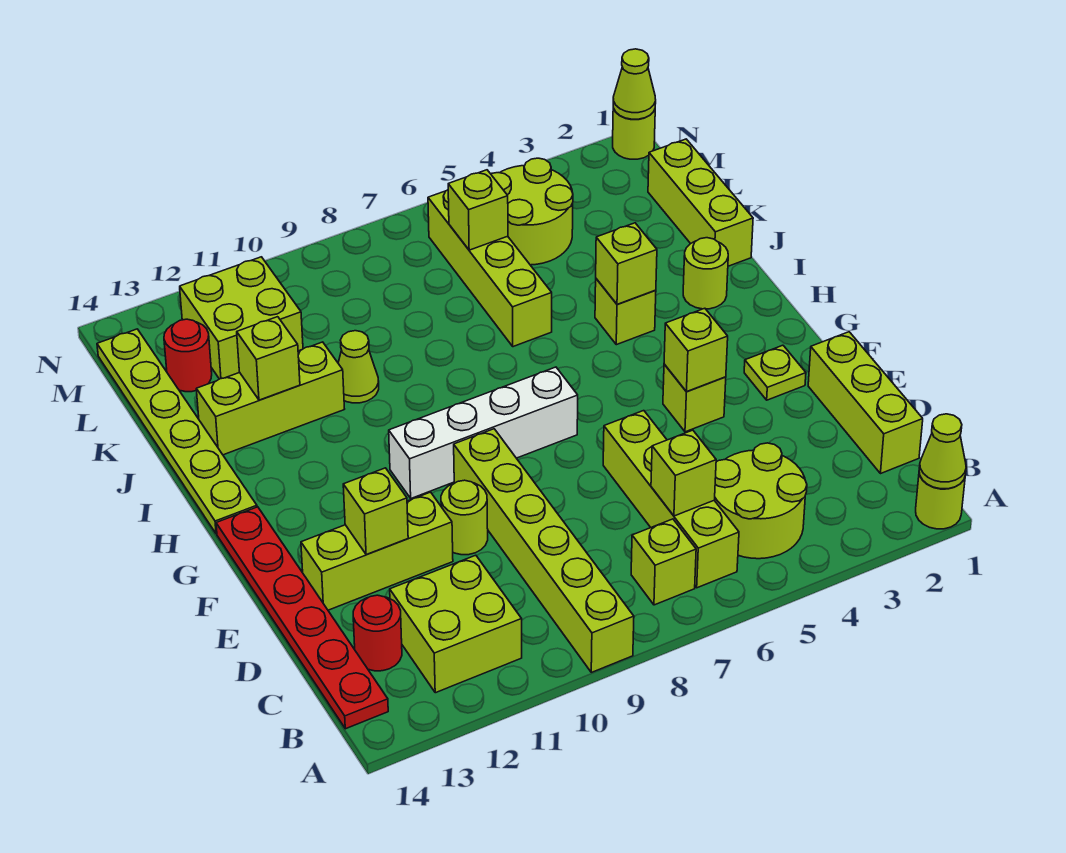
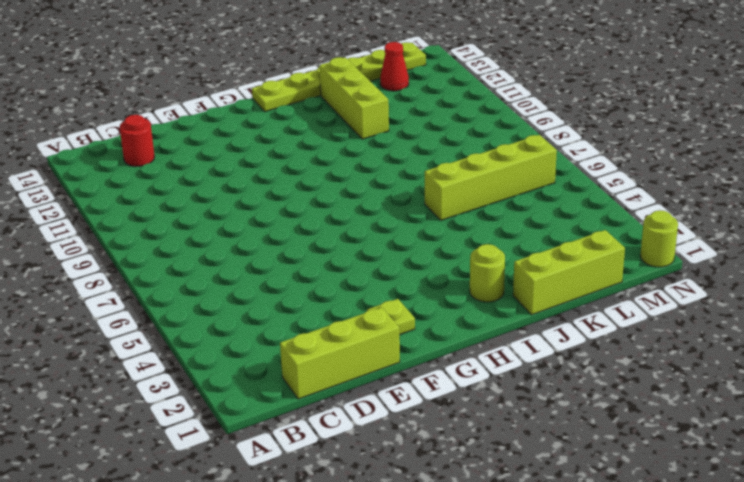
red 1x1 cone [380,42,409,91] -> red 1x1 round brick [164,319,212,392]
none -> lime 1x1 round brick [916,473,965,529]
none -> lime 1x6 brick [454,429,634,672]
none -> lime 2x2 round brick [714,443,807,559]
none -> lime 1x4 brick [603,411,739,588]

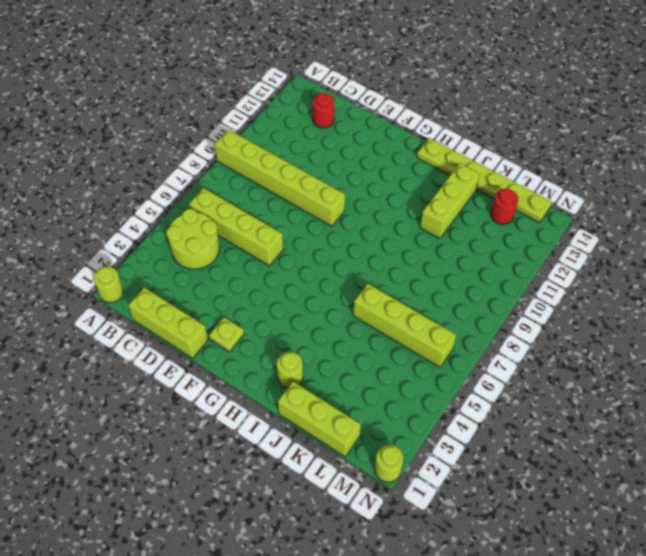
none -> lime 1x1 brick [631,519,696,605]
none -> lime 2x2 brick [390,555,522,693]
none -> red 1x6 plate [216,507,388,729]
none -> lime 1x1 round brick [441,480,488,555]

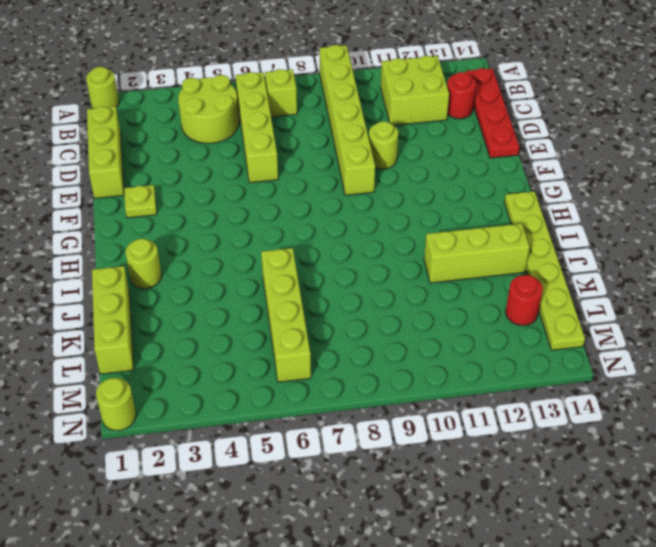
red 1x4 plate [466,68,519,158] -> red 1x6 plate [216,507,388,729]
none -> lime 1x3 brick [301,492,453,610]
none -> lime 1x1 brick [663,364,726,432]
none -> white 1x4 brick [389,367,578,498]
none -> lime 1x1 brick [595,279,656,345]

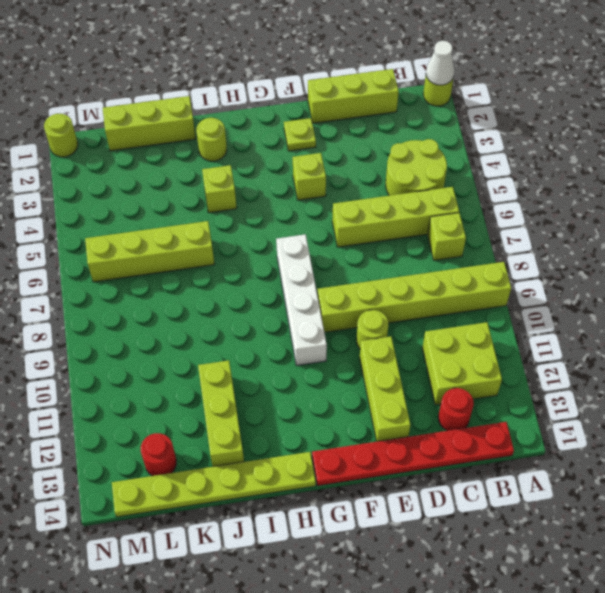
white 1x1 cone [426,41,454,85] -> lime 1x1 cone [919,414,966,489]
none -> lime 1x1 cone [338,331,379,403]
none -> lime 2x2 round brick [491,158,573,265]
none -> lime 2x2 brick [180,257,303,379]
none -> lime 1x1 brick [651,430,716,516]

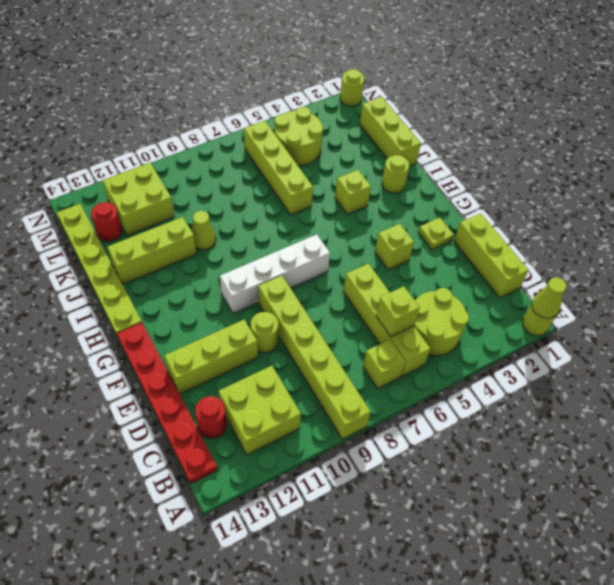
none -> lime 1x1 brick [343,468,408,555]
none -> lime 1x1 brick [664,308,728,392]
none -> lime 1x1 brick [596,223,657,305]
none -> lime 1x1 brick [237,317,300,400]

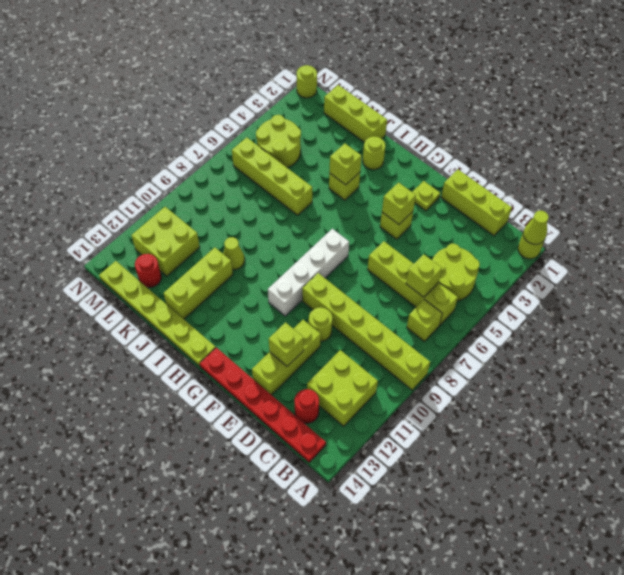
none -> lime 1x1 brick [237,317,300,400]
none -> lime 1x1 brick [448,170,508,250]
none -> lime 1x1 cone [613,49,656,119]

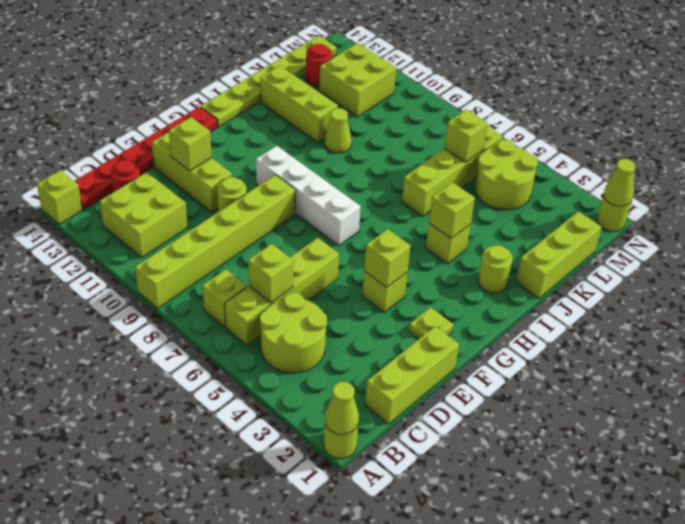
lime 1x1 brick [37,170,82,224] -> lime 1x1 brick moved to [237,317,300,400]

